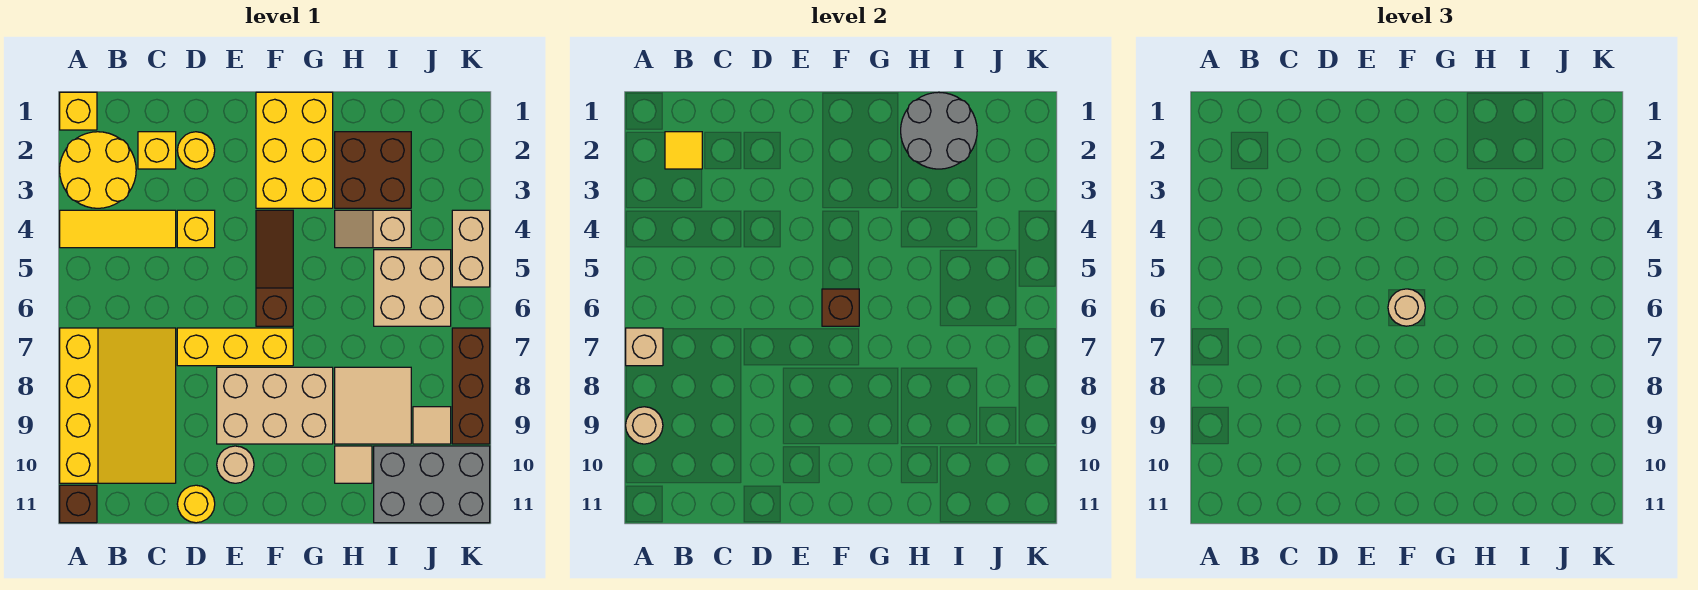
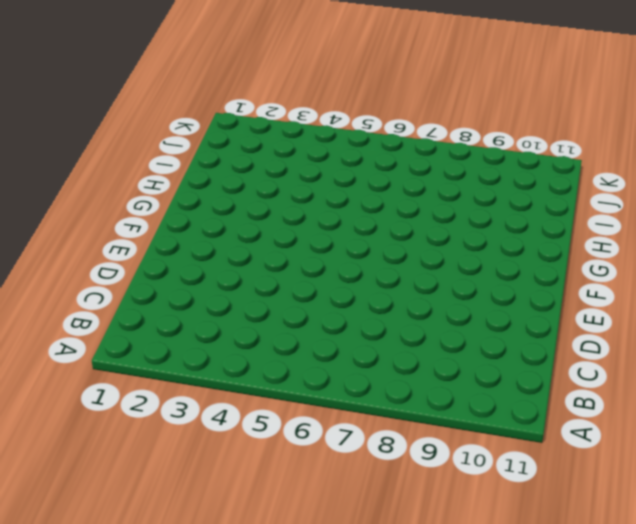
none -> yellow 1x1 brick [60,92,97,130]
none -> yellow 2x2 round brick [60,132,136,208]
none -> yellow 1x3 tile [60,210,176,248]

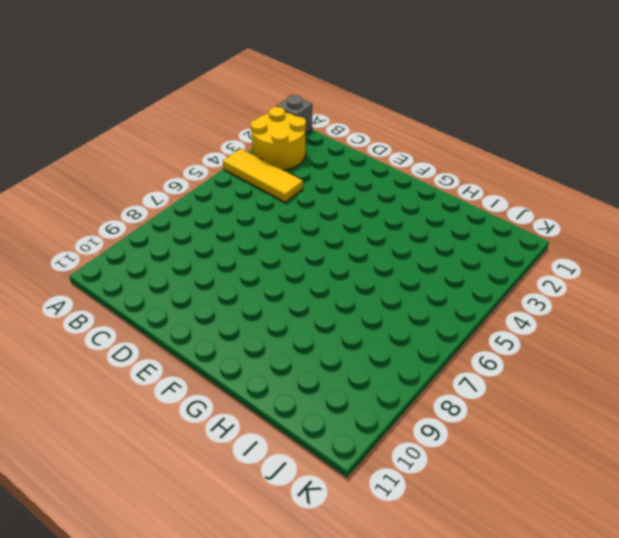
grey 1x1 brick [277,95,312,135] -> yellow 1x1 brick [60,92,97,130]
none -> yellow 3x4 slope [60,328,176,483]
none -> brown 1x1 brick [60,485,97,523]
none -> yellow 1x1 brick [138,132,176,169]

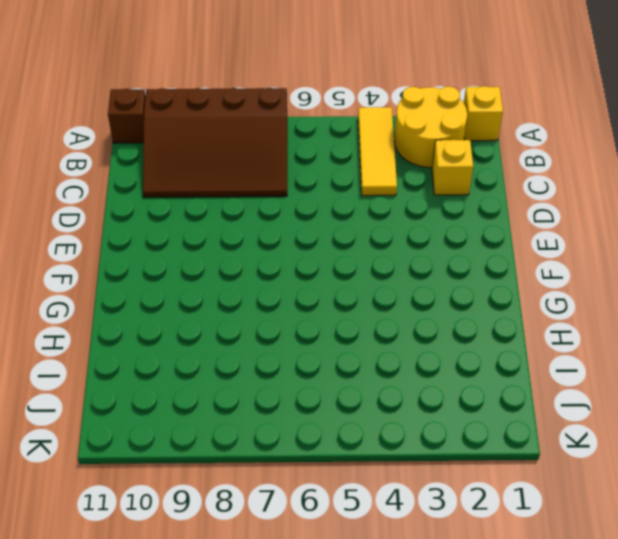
brown 3x4 slope [143,88,287,197] -> yellow 3x4 slope [60,328,176,483]
none -> yellow 1x1 round brick [177,132,215,169]
none -> yellow 1x1 brick [177,210,215,248]
none -> yellow 1x3 brick [177,328,293,366]

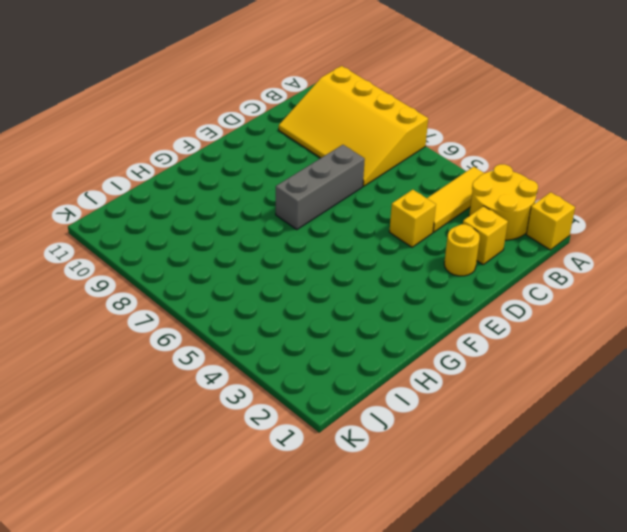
grey 1x3 brick [276,145,365,230] -> yellow 1x3 brick [177,328,293,366]
none -> brown 1x1 brick [60,485,97,523]
none -> yellow 1x1 round brick [177,485,215,523]
none -> tan 2x3 brick [217,367,333,444]

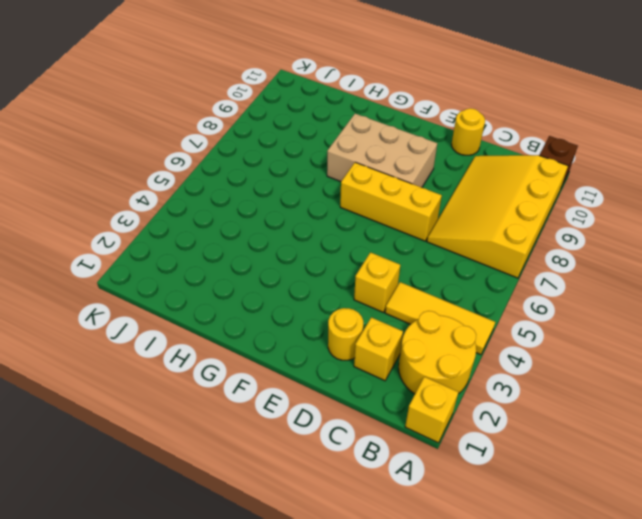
none -> tan 1x1 round brick [217,446,254,483]
none -> yellow 2x3 brick [256,92,333,208]
none -> brown 1x3 slope [256,210,293,326]

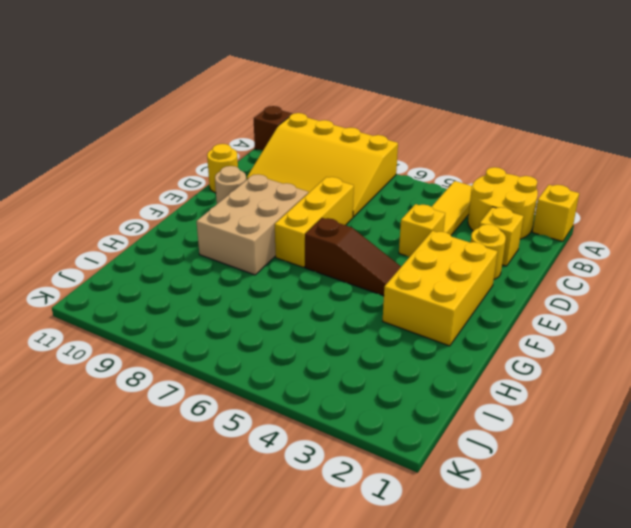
yellow 2x3 brick [383,231,498,346] -> yellow 2x3 brick turned to [256,92,333,208]
none -> brown 2x2 brick [335,132,411,208]
none -> tan 1x2 slope [335,210,411,248]
none -> tan 2x2 tile [335,367,411,444]

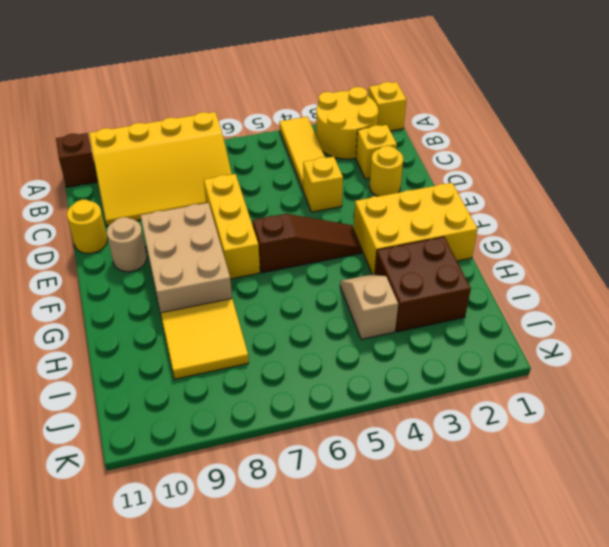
yellow 2x2 tile [161,299,249,379] -> tan 2x2 tile [335,367,411,444]
none -> tan 1x1 tile [335,446,372,483]
none -> tan 2x2 brick [374,250,451,326]
none -> grey 2x3 brick [374,446,490,523]

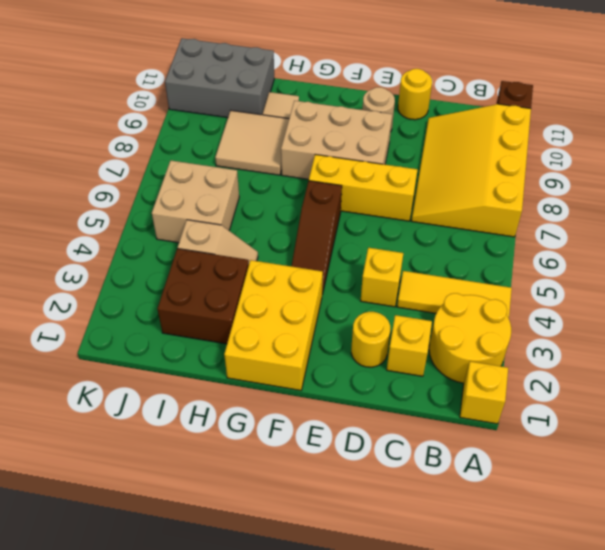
none -> tan 1x1 tile [413,407,451,444]
none -> tan 1x2 brick [452,210,490,287]
none -> brown 1x3 brick [452,328,490,444]

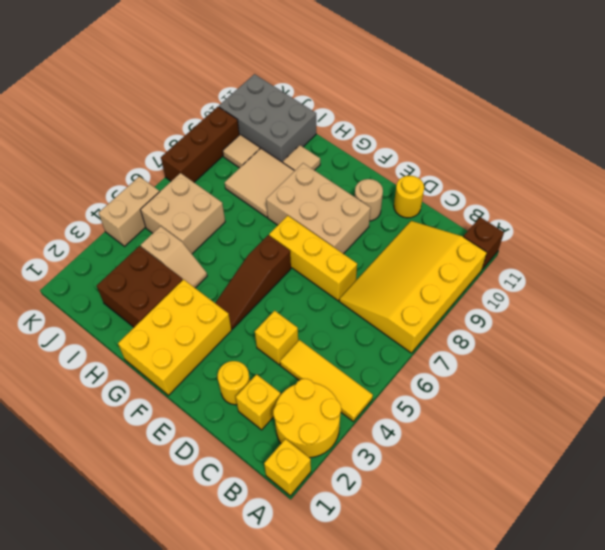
none -> tan 1x1 brick [626,328,663,366]
none -> tan 1x1 round brick [626,407,663,444]
none -> yellow 1x1 tile [665,132,702,169]

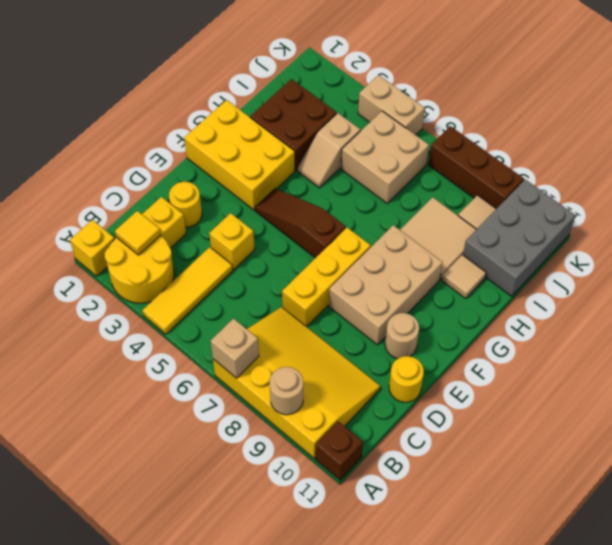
none -> brown 1x1 brick [822,289,859,326]
none -> grey 2x2 round brick [901,92,977,169]
none -> tan 1x1 round brick [1388,289,1425,326]

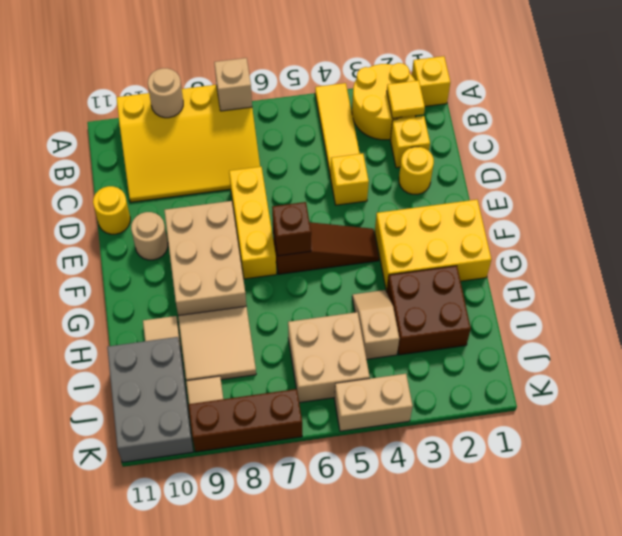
none -> brown 1x1 brick [60,485,97,523]
none -> grey 2x2 round brick [901,92,977,169]
none -> tan 1x1 round brick [1388,289,1425,326]

